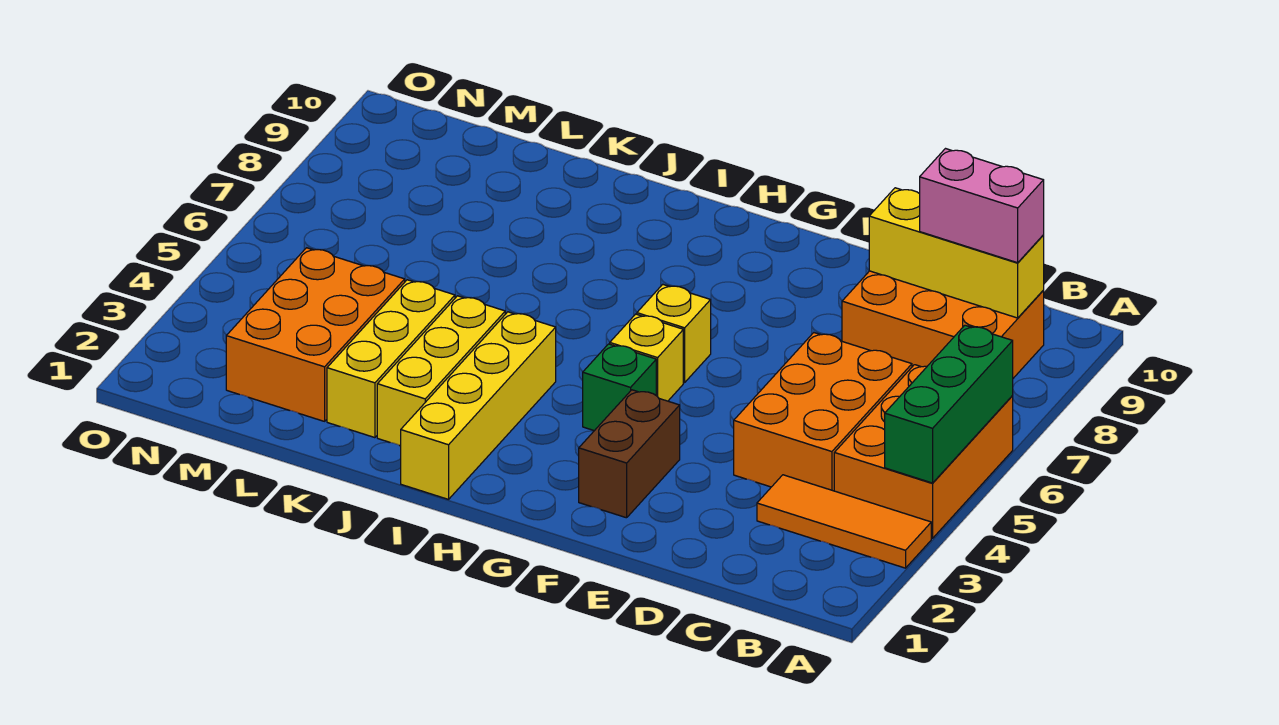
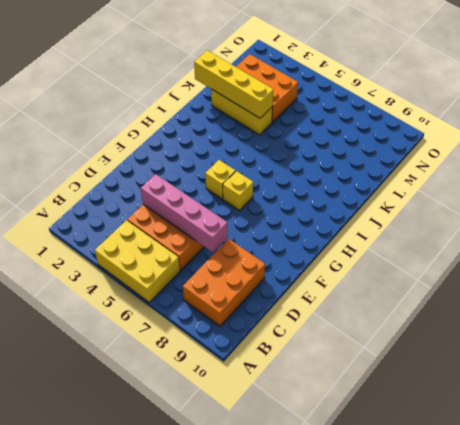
yellow 2x3 brick [95,220,180,302] -> orange 2x3 brick [834,365,1013,538]
pink 1x4 brick [141,174,228,252] -> none
yellow 1x4 brick [194,50,274,118] -> yellow 1x4 brick moved to [401,312,556,499]
none -> orange 1x3 tile [757,475,931,568]
none -> brown 1x2 brick [579,390,680,518]
none -> green 1x1 brick [583,344,656,431]

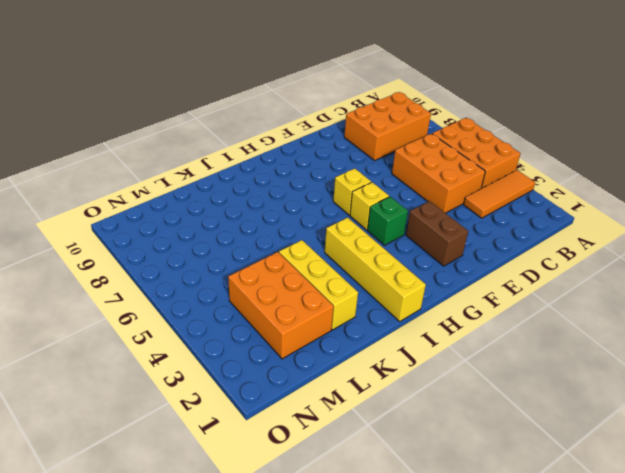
none -> yellow 1x3 brick [377,296,505,446]
none -> green 1x3 brick [885,325,1013,483]
none -> yellow 1x3 brick [869,188,1044,318]

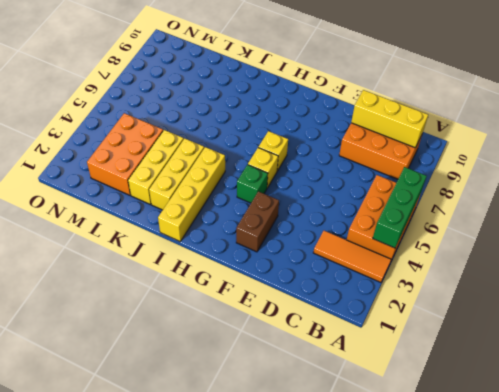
none -> orange 2x3 brick [734,333,912,491]
none -> pink 1x2 brick [920,149,1044,263]

